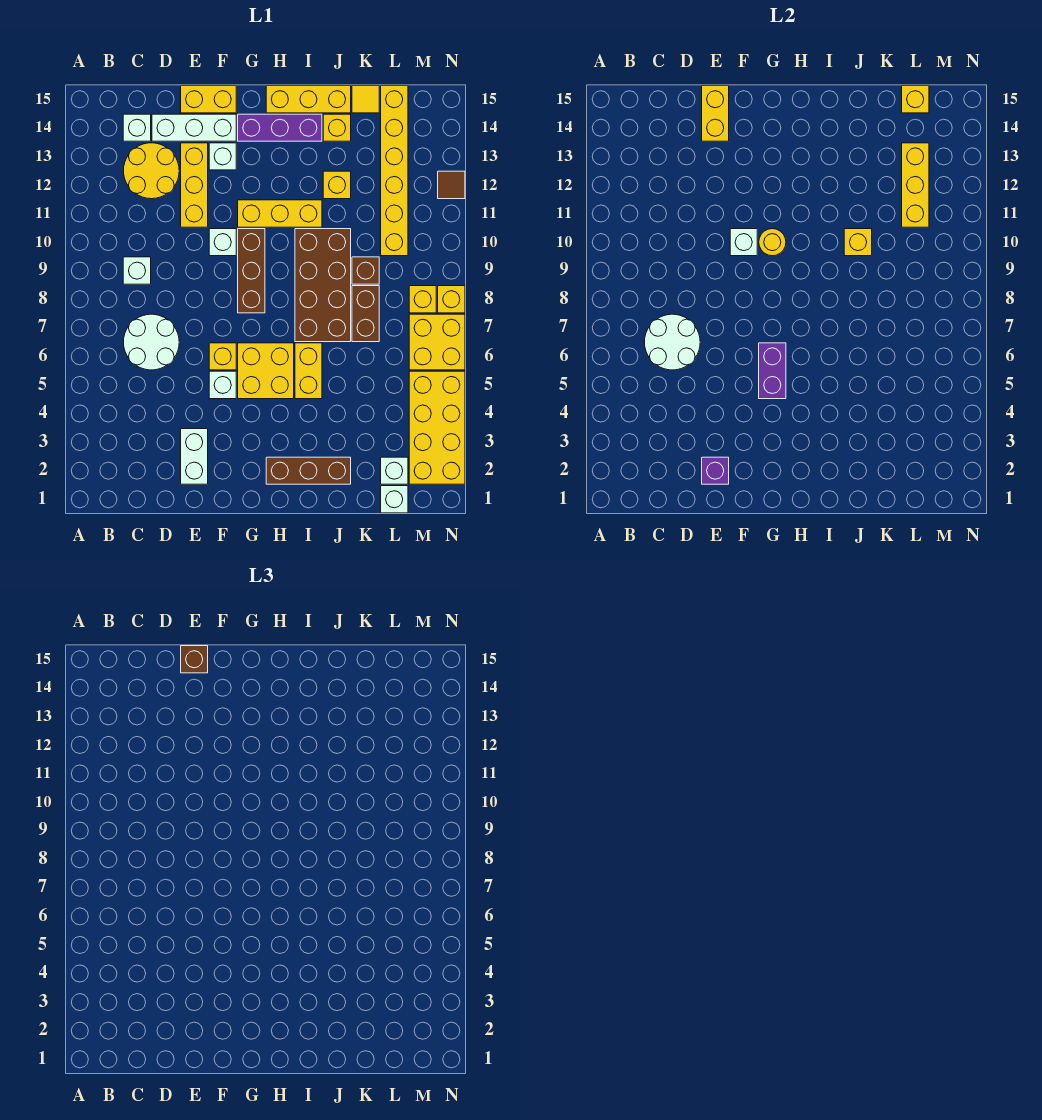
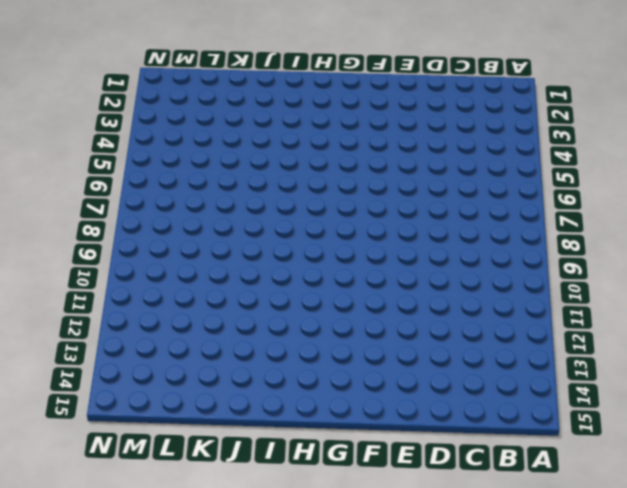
none -> white 2x2 round brick [124,314,179,370]
none -> white 1x1 brick [123,257,151,284]
none -> yellow 2x2 round brick [123,143,179,199]
none -> white 1x1 brick [123,114,151,141]

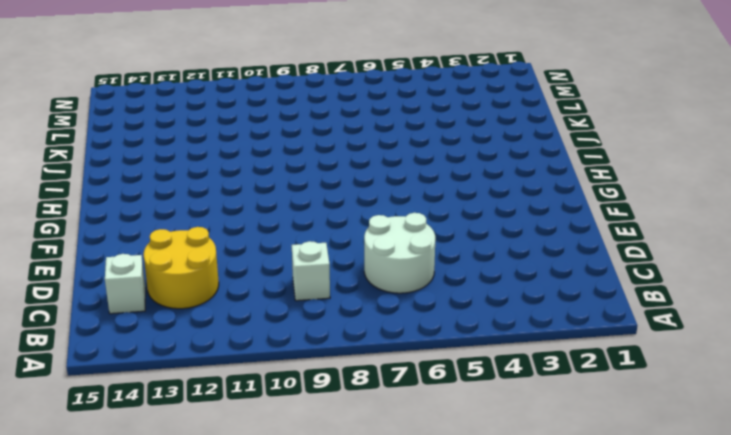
none -> white 1x3 brick [152,114,236,141]
none -> white 1x2 brick [181,429,208,484]
none -> yellow 1x3 brick [181,143,208,227]
none -> yellow 1x2 brick [181,86,236,113]

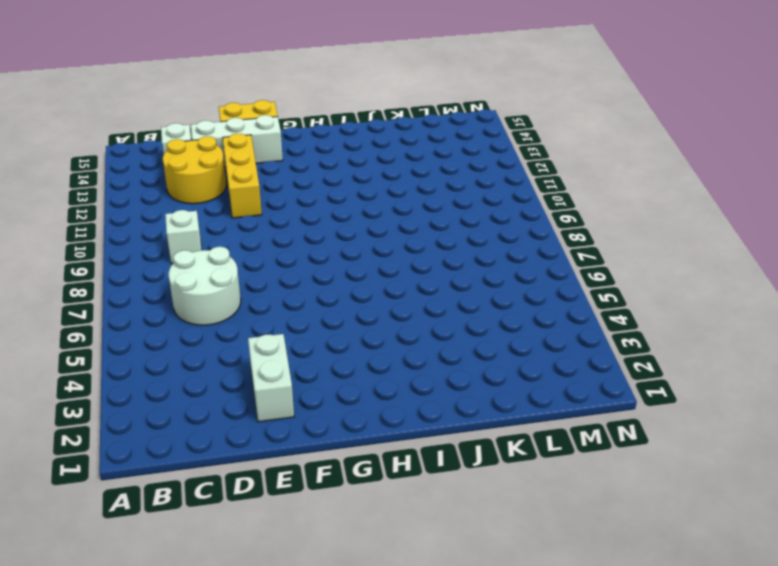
none -> white 1x1 brick [209,371,236,399]
none -> yellow 1x1 brick [209,343,236,370]
none -> white 1x1 brick [209,229,236,256]
none -> white 1x1 brick [209,143,236,170]

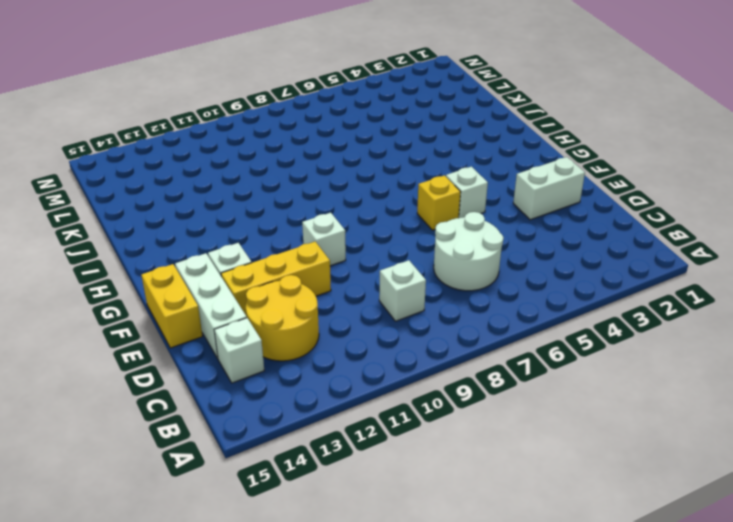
none -> yellow 2x2 brick [238,343,294,399]
none -> brown 1x3 brick [238,229,265,313]
none -> yellow 1x3 brick [238,200,322,227]
none -> purple 1x3 brick [238,114,322,141]

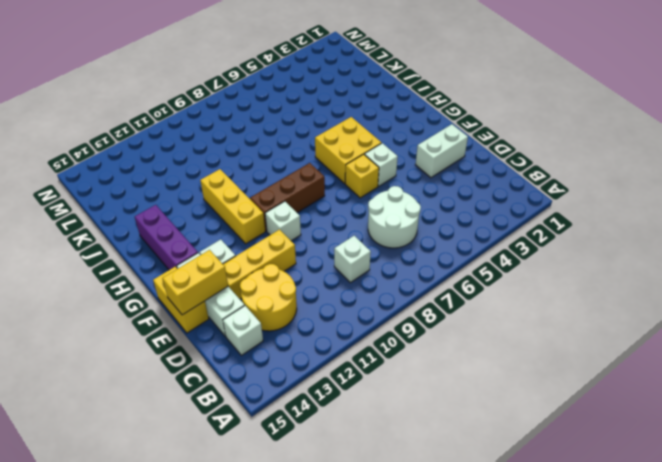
none -> brown 1x3 brick [266,457,351,484]
none -> yellow 1x3 brick [266,86,351,113]
none -> yellow 1x2 brick [295,343,322,399]
none -> brown 2x4 brick [295,229,351,342]

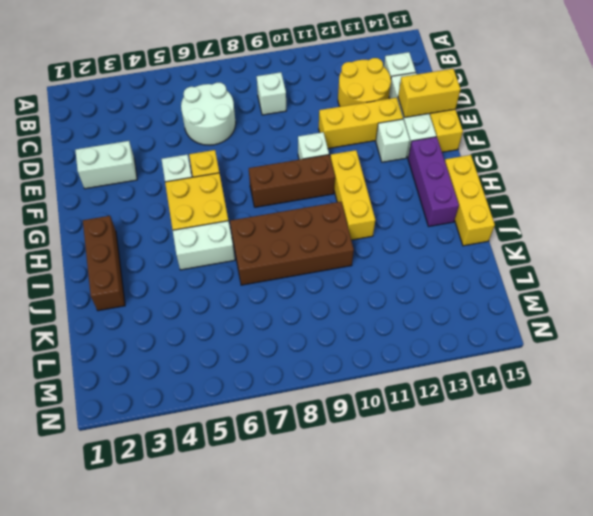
white 1x2 brick [173,221,235,270] -> yellow 1x2 brick [295,343,322,399]
none -> yellow 1x1 brick [323,171,351,199]
none -> yellow 1x1 brick [323,114,351,141]
none -> brown 1x2 brick [352,286,379,342]
none -> brown 1x1 brick [352,257,379,284]

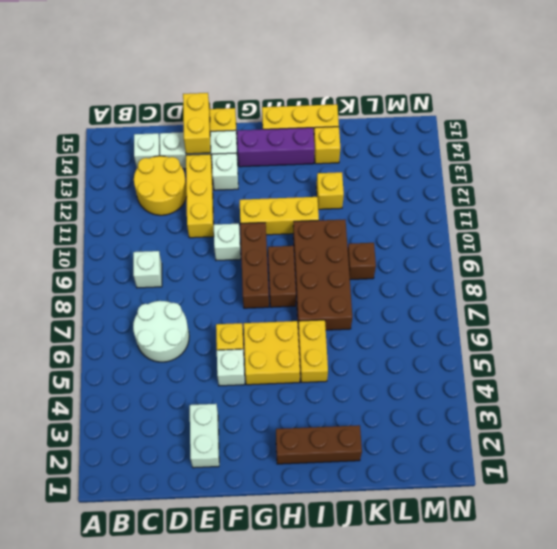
brown 1x2 brick [268,246,296,307] -> brown 1x2 brick moved to [352,286,379,342]
none -> yellow 1x1 tile [352,86,379,113]
none -> white 1x1 brick [381,486,408,513]
none -> white 1x1 brick [381,457,408,484]
none -> yellow 1x6 brick [381,86,408,256]

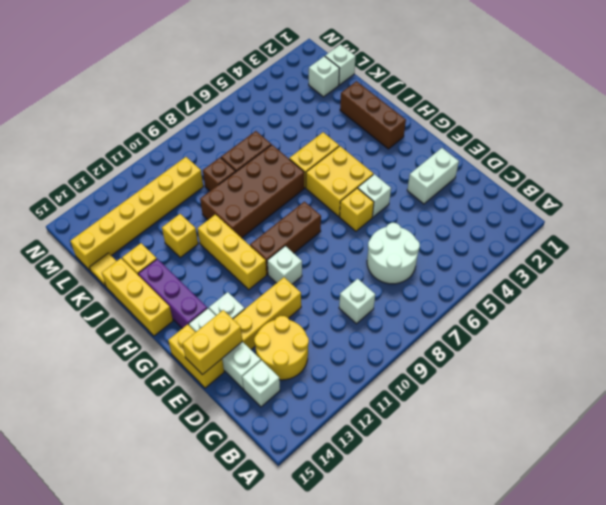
none -> yellow 2x4 brick [409,371,465,484]
none -> yellow 2x2 brick [409,314,465,370]
none -> yellow 1x1 brick [409,286,436,313]
none -> yellow 1x1 brick [438,286,465,313]

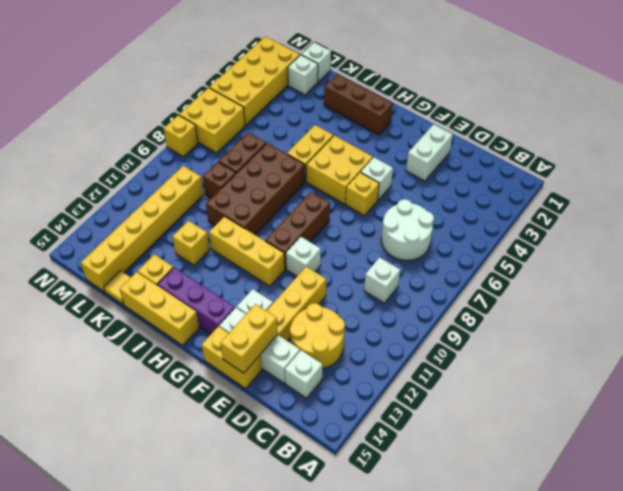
none -> yellow 1x1 brick [409,286,436,313]
none -> brown 1x1 tile [438,171,465,199]
none -> white 2x2 round brick [645,314,700,370]
none -> purple 1x1 brick [702,457,729,484]

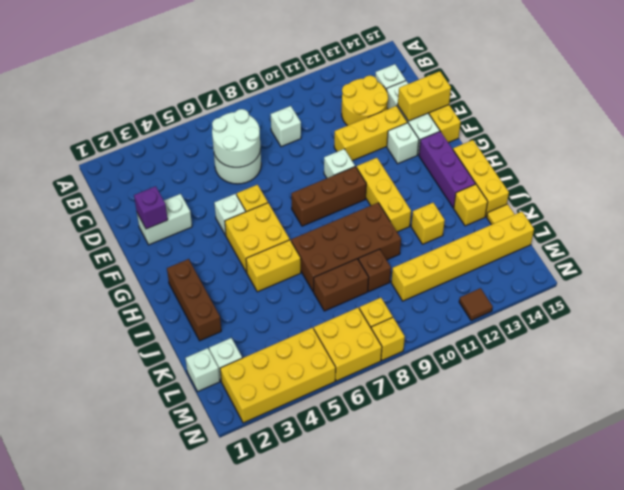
none -> white 1x1 brick [730,229,757,256]
none -> purple 1x2 brick [759,343,786,399]
none -> yellow 1x1 round brick [759,229,786,256]
none -> yellow 1x1 brick [844,229,872,256]

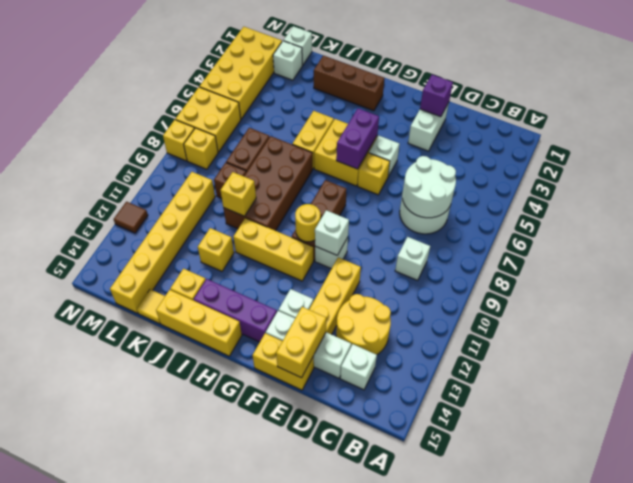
none -> yellow 1x3 brick [902,143,929,227]
none -> yellow 1x1 brick [902,86,929,113]
none -> brown 1x1 brick [181,646,208,673]

